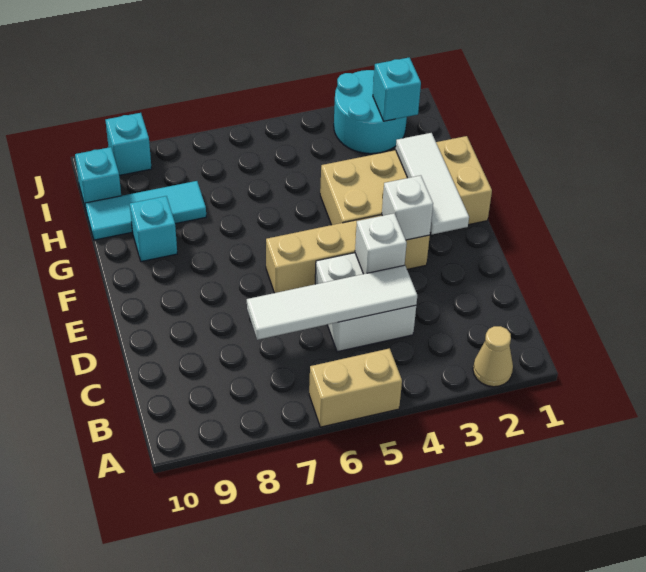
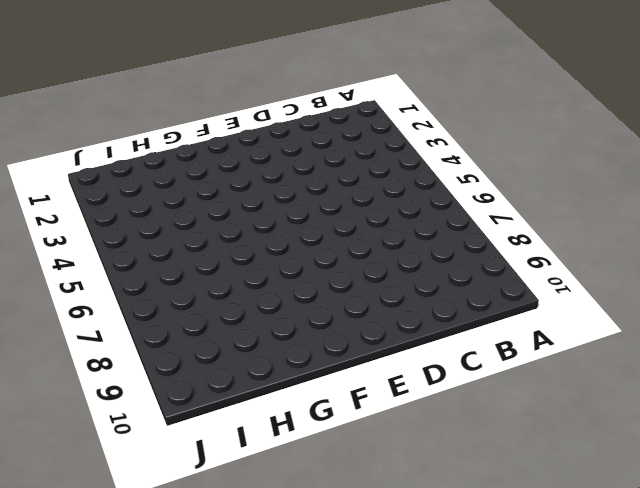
none -> tan 1x1 cone [473,326,513,387]
none -> tan 1x2 brick [309,348,402,427]
none -> white 2x2 brick [315,253,416,352]

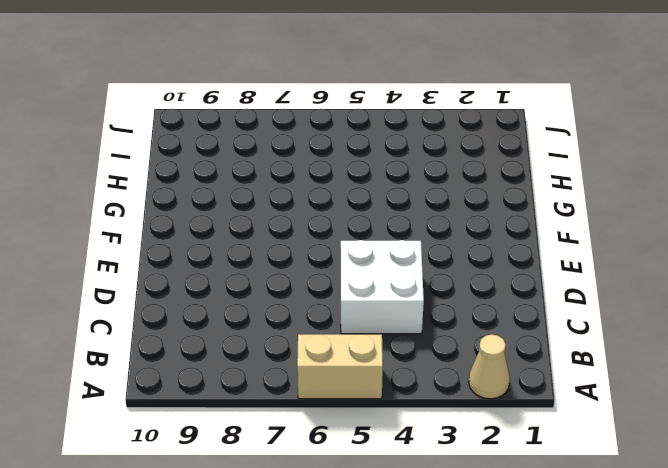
none -> tan 1x4 brick [266,215,430,293]
none -> tan 2x4 brick [320,136,492,233]
none -> cyan 1x1 brick [130,196,177,262]

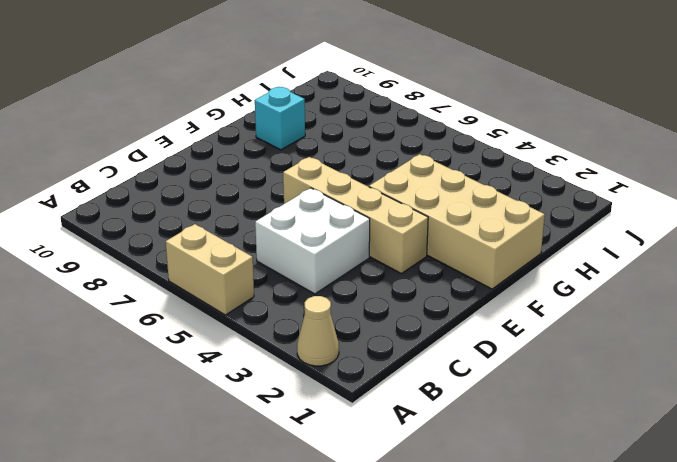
none -> cyan 1x3 tile [85,181,206,240]
none -> cyan 2x2 round brick [334,70,407,154]
none -> cyan 1x1 brick [75,147,121,209]

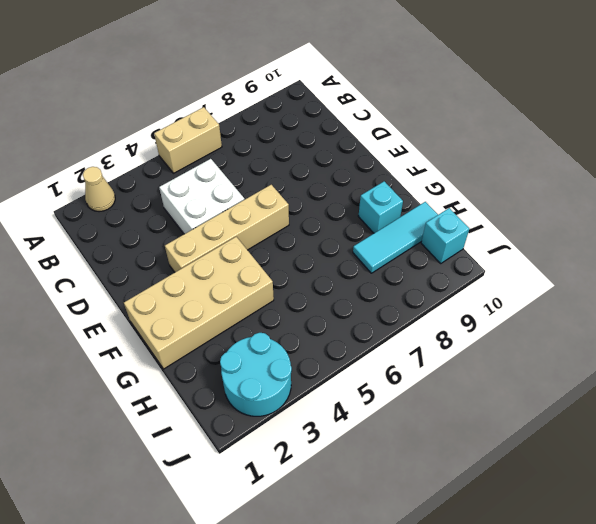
none -> cyan 1x1 brick [106,113,152,175]
none -> white 1x4 tile [247,265,417,340]
none -> white 1x1 brick [355,213,407,274]

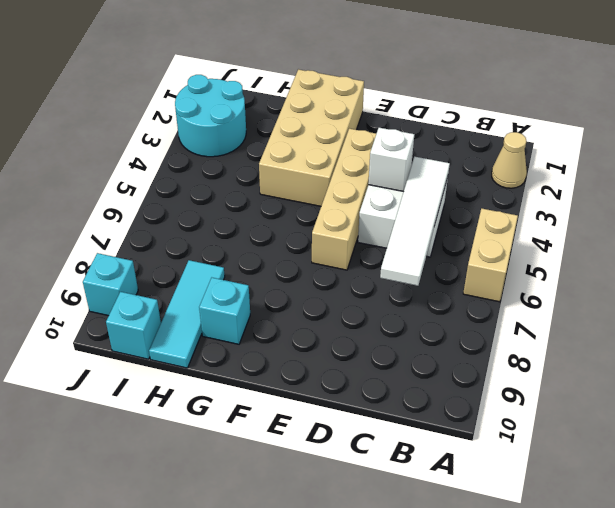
none -> white 1x3 tile [396,133,469,234]
none -> white 1x1 brick [382,175,433,240]
none -> cyan 1x1 brick [373,57,421,121]

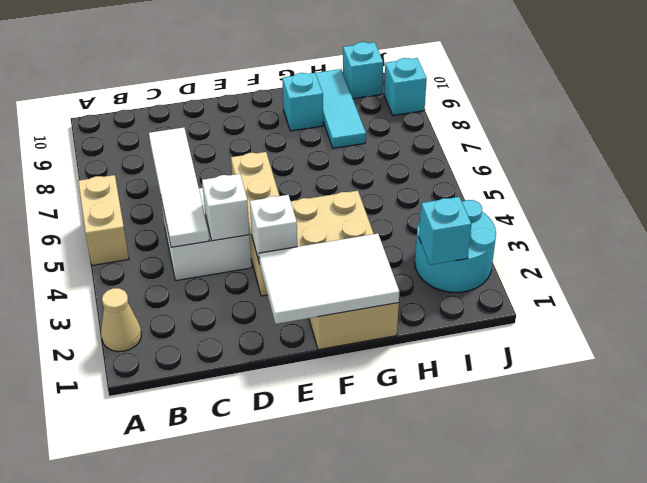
white 2x3 tile [259,234,399,324] -> white 1x3 tile [396,133,469,234]

